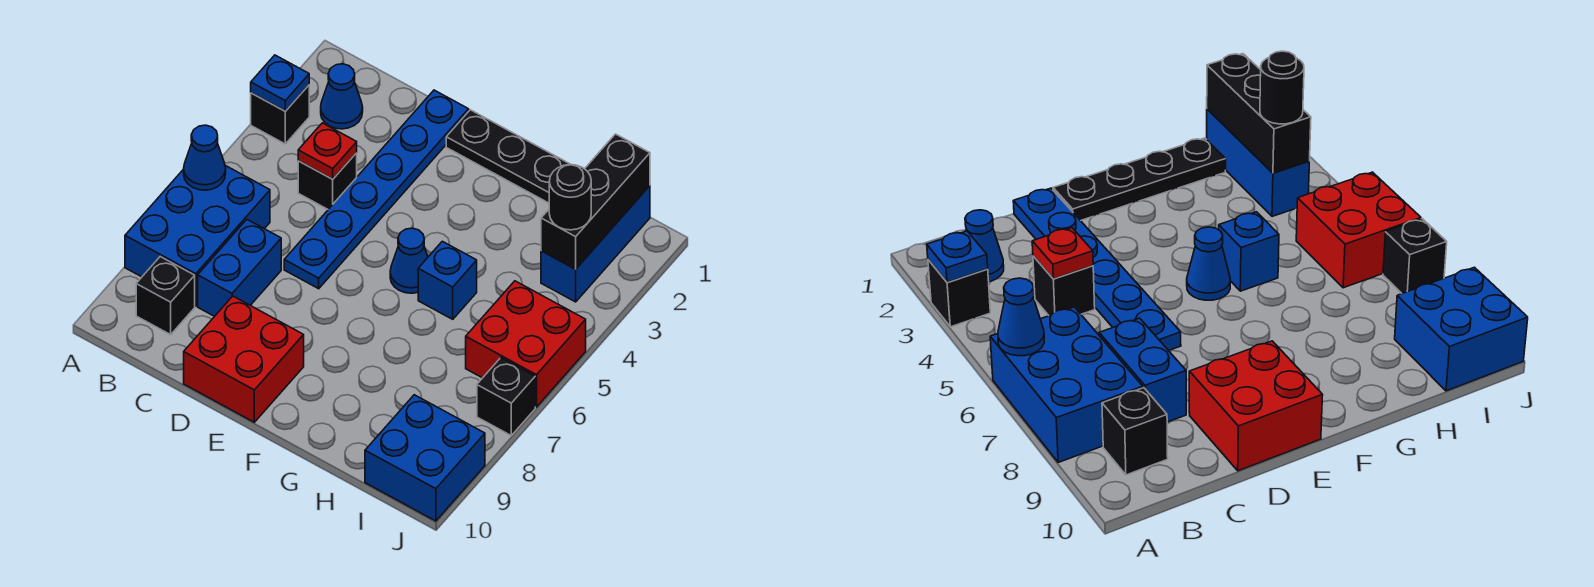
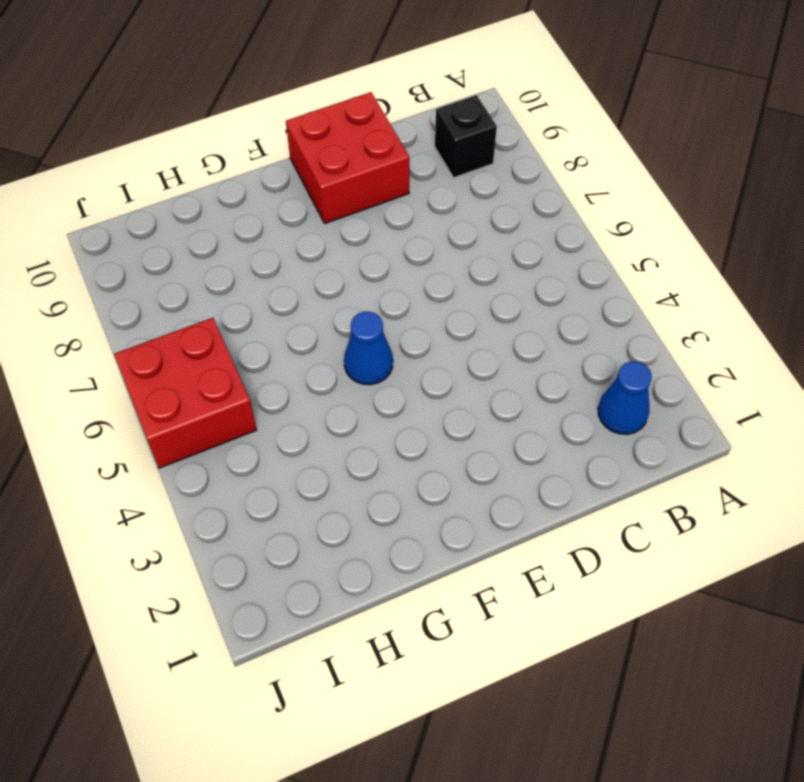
none -> black 1x1 brick [251,85,309,144]
none -> blue 2x3 brick [125,165,270,306]
none -> black 1x1 brick [298,153,357,209]

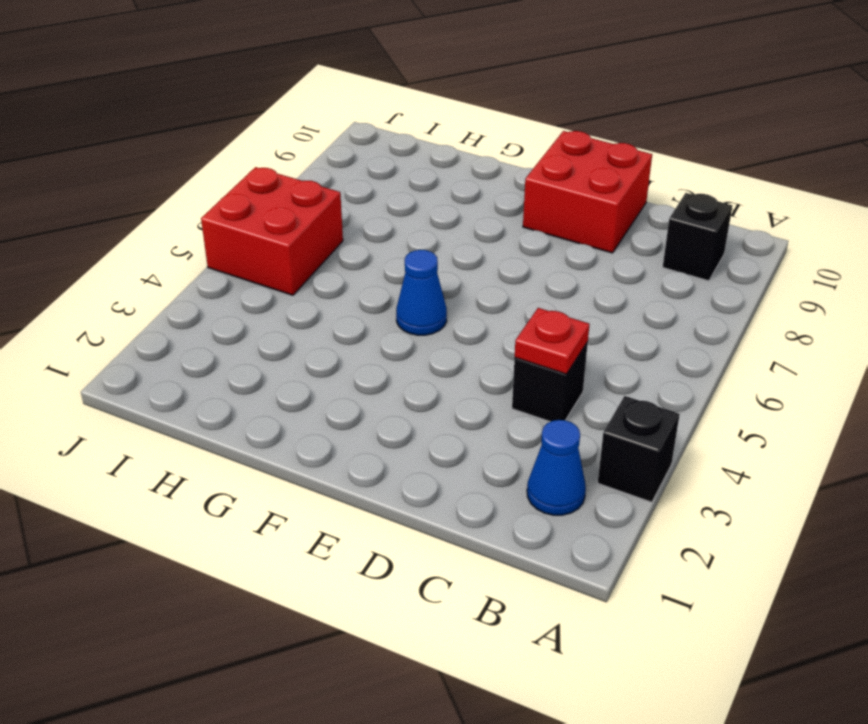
none -> blue 2x3 brick [125,165,270,306]
none -> blue 1x2 brick [198,220,281,316]
none -> blue 1x6 plate [284,90,469,289]

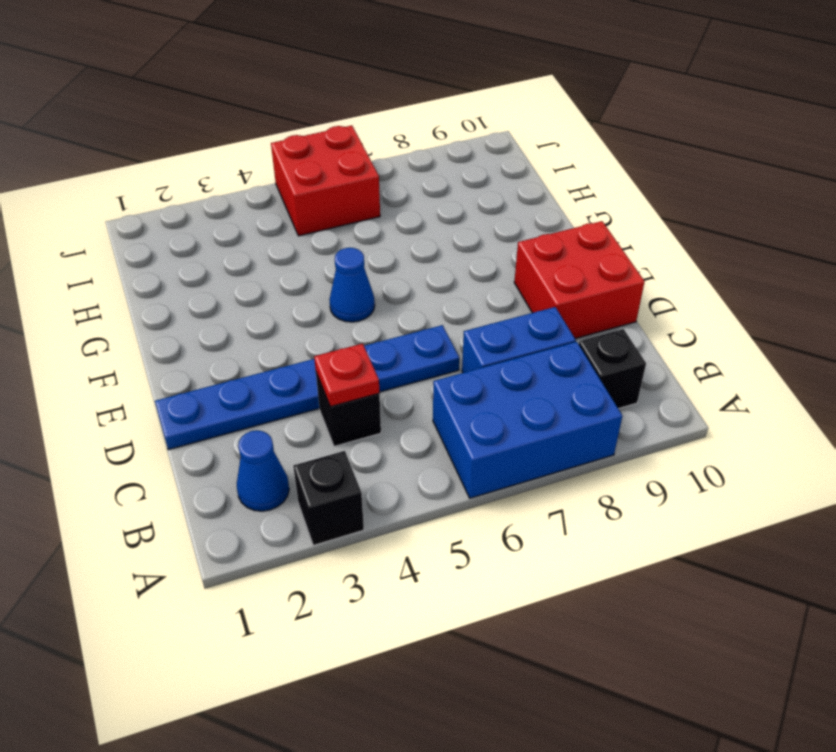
none -> black 1x4 plate [446,110,571,203]
none -> blue 1x1 brick [418,241,477,319]
none -> blue 1x3 brick [541,186,650,302]

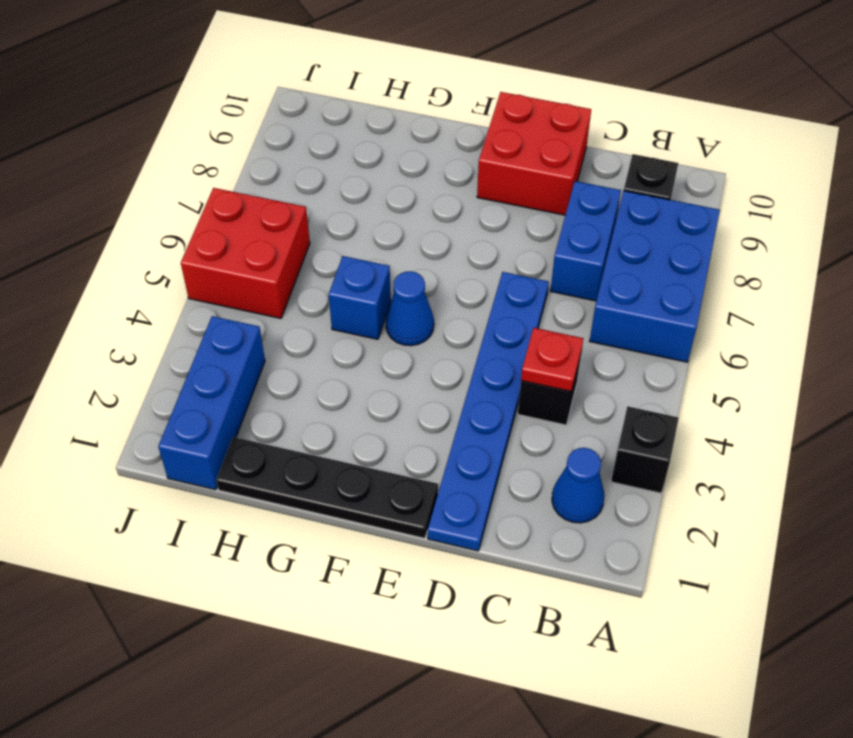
none -> blue 2x2 brick [365,395,485,521]
none -> black 1x1 brick [477,358,535,435]
none -> blue 1x1 plate [251,55,309,111]

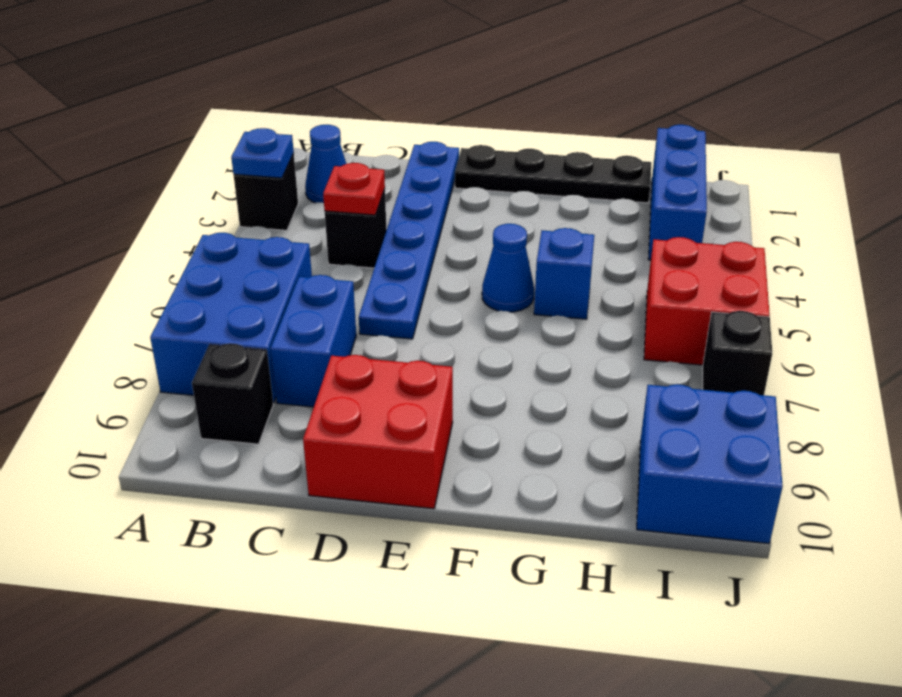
none -> blue 1x1 cone [184,125,226,190]
none -> black 1x3 brick [541,134,650,269]
none -> black 1x1 round brick [549,165,591,230]

